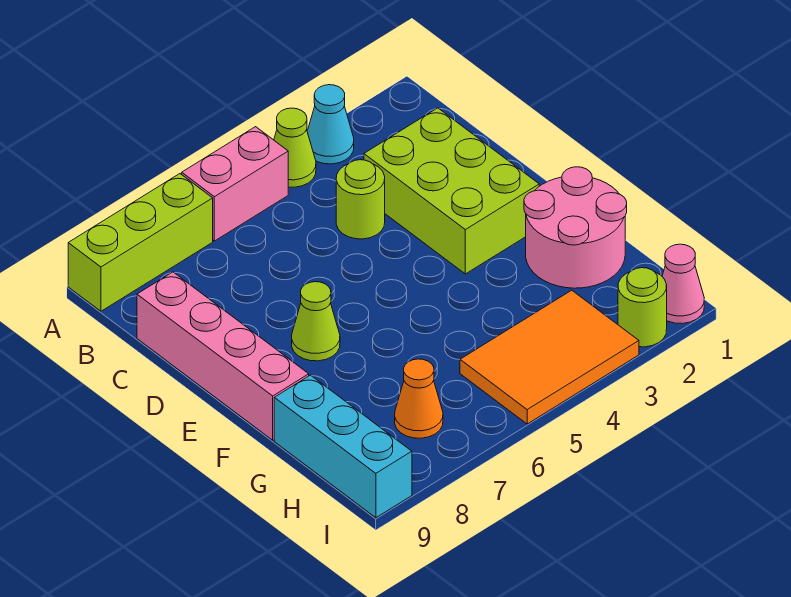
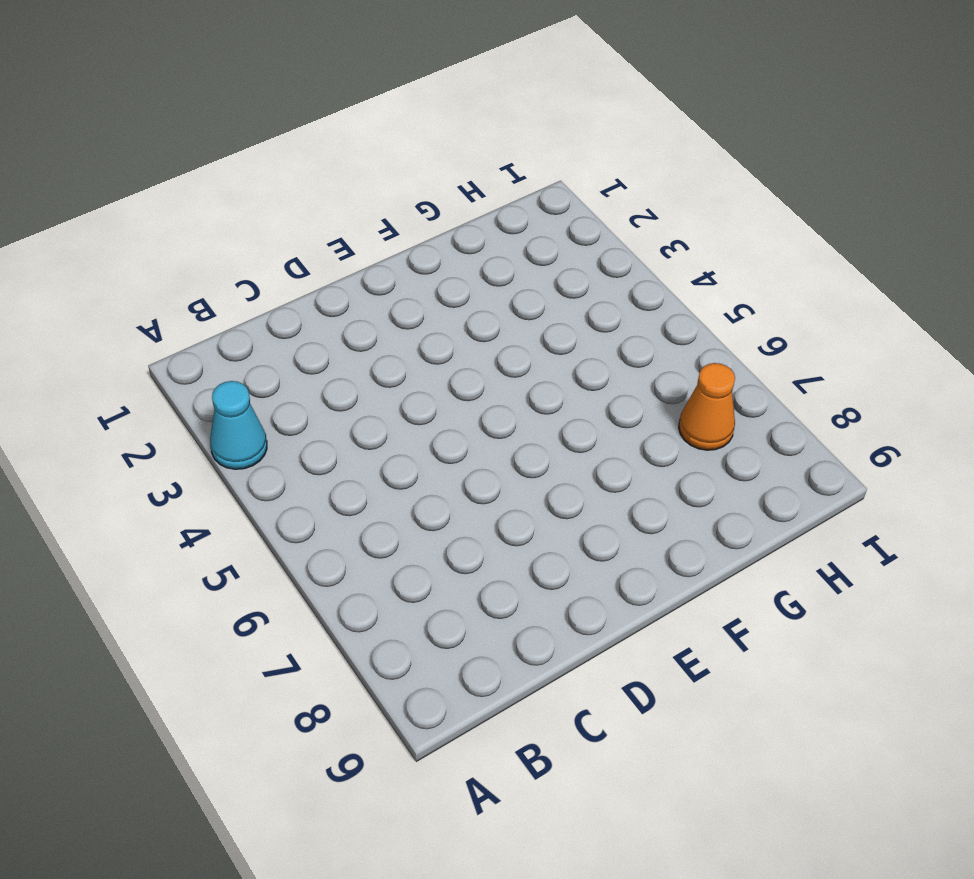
none -> lime 1x1 cone [274,108,316,187]
none -> pink 1x2 brick [182,127,288,241]
none -> lime 1x3 brick [68,174,213,311]

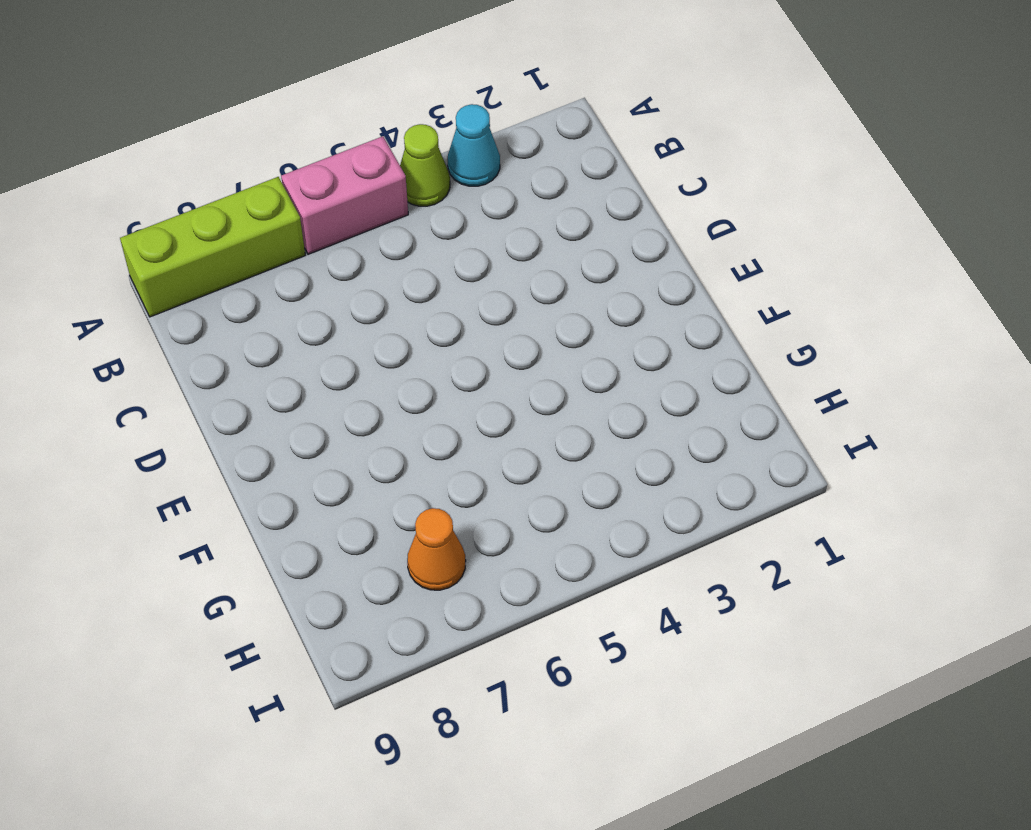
none -> lime 2x3 brick [364,108,539,274]
none -> lime 1x1 round brick [336,160,385,239]
none -> pink 1x4 brick [137,272,309,440]

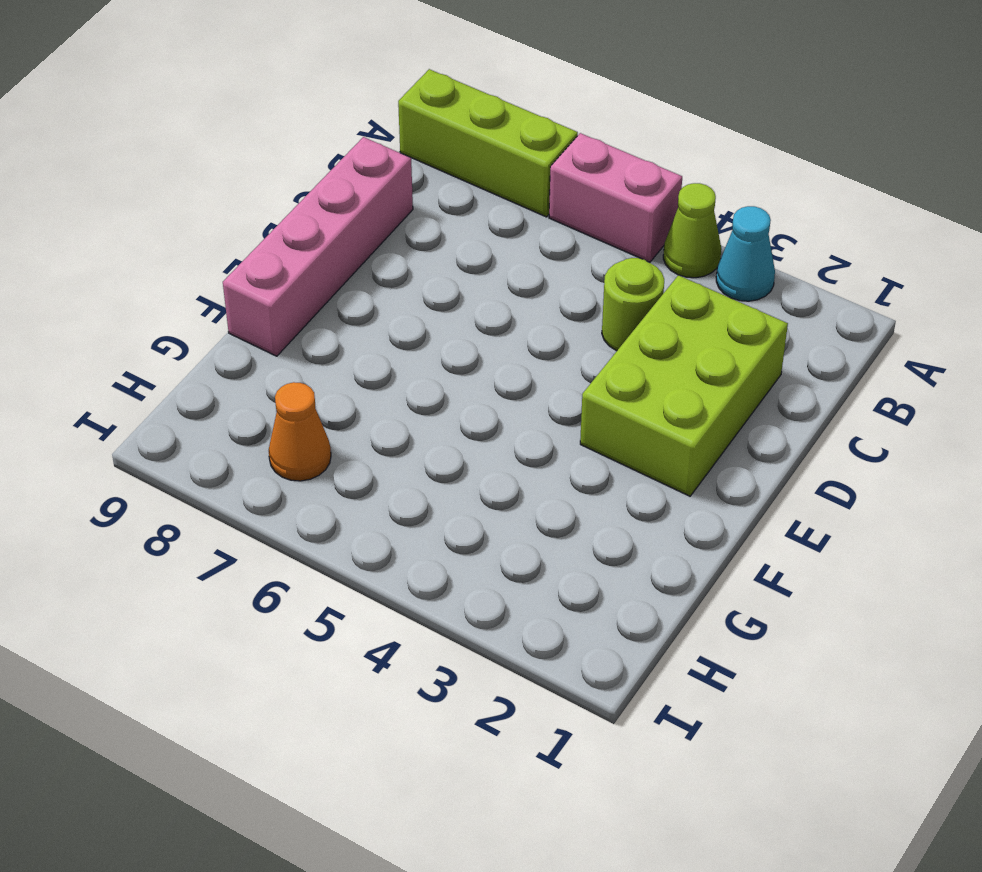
none -> lime 1x1 cone [292,282,340,361]
none -> pink 2x2 round brick [524,167,627,288]
none -> cyan 1x3 brick [274,375,412,518]

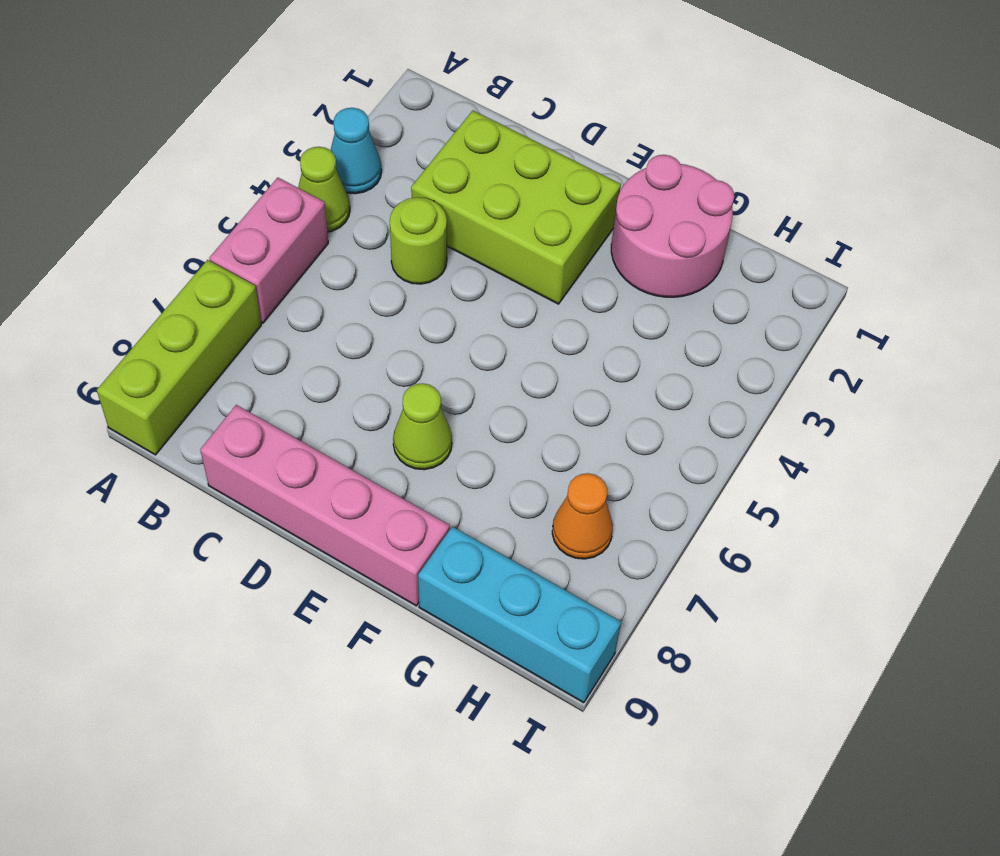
none -> orange 2x3 tile [460,290,639,424]
none -> pink 1x1 cone [662,244,704,324]
none -> lime 1x1 round brick [618,268,667,347]

